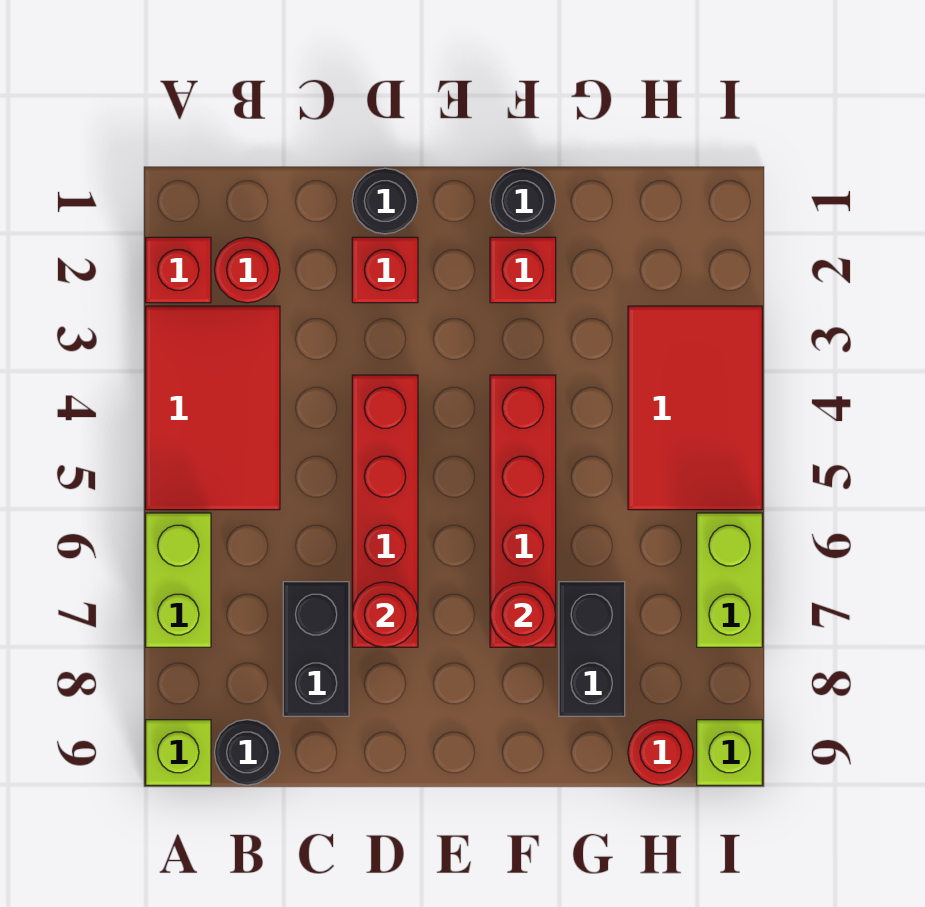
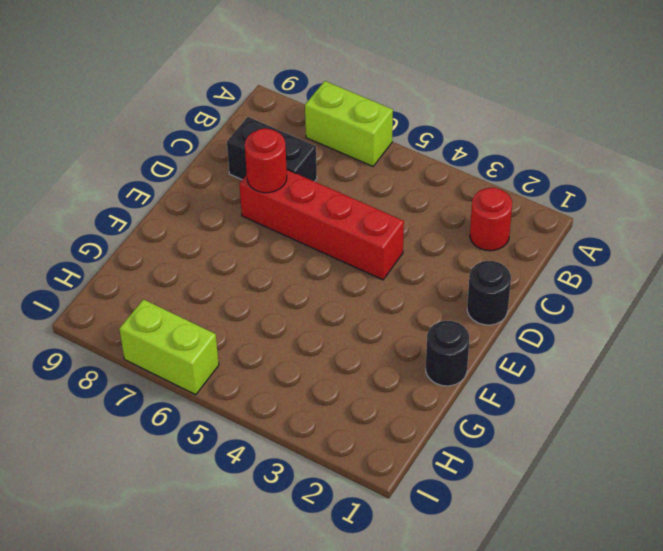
none -> red 1x1 brick [146,237,211,303]
none -> red 2x3 tile [146,306,280,510]
none -> lime 1x1 brick [146,720,211,785]

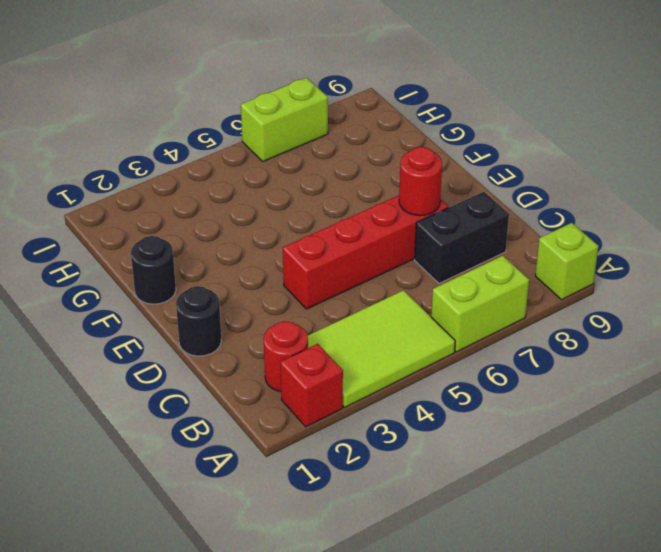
lime 2x3 tile [308,290,455,408] -> red 2x3 tile [146,306,280,510]
none -> black 1x1 round brick [214,720,280,785]
none -> red 1x1 brick [352,237,418,303]
none -> red 1x1 brick [490,237,556,303]

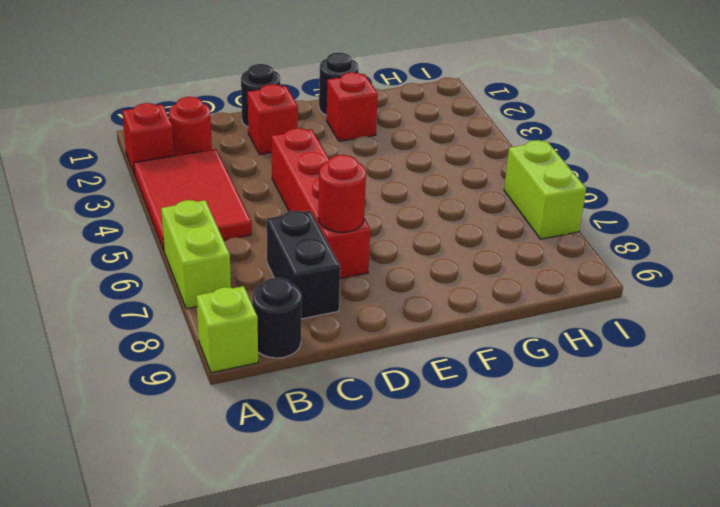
none -> red 1x4 brick [490,375,556,647]
none -> black 1x2 brick [559,582,625,716]
none -> red 2x3 tile [628,306,762,510]

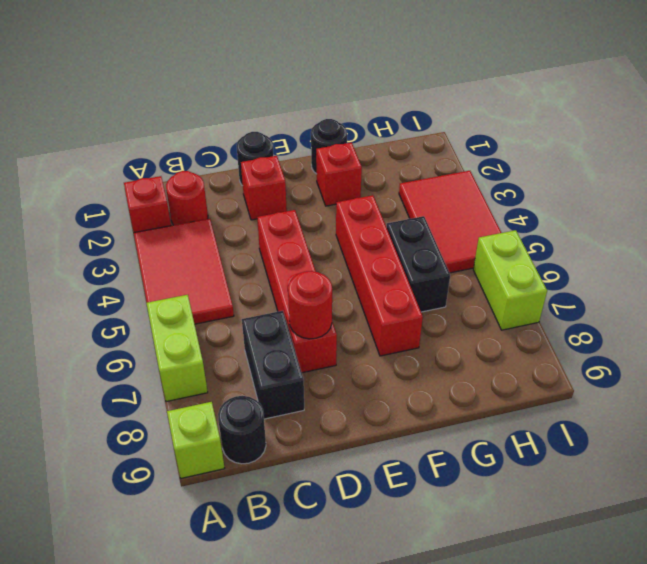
black 1x2 brick [387,216,450,312] -> black 1x2 brick moved to [559,582,625,716]
none -> red 1x1 round brick [628,720,693,785]
none -> lime 1x1 brick [697,720,762,785]
none -> red 1x1 round brick [490,582,556,647]

